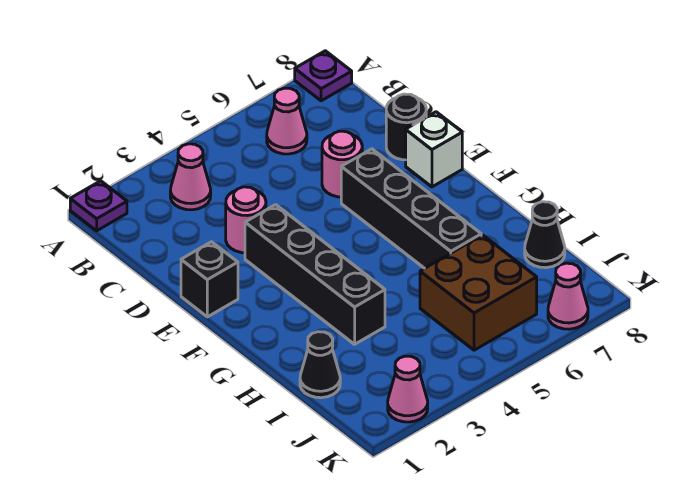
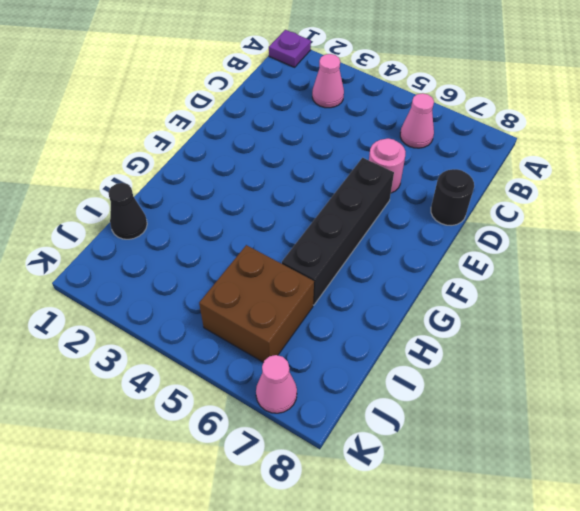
none -> purple 1x1 plate [295,51,352,101]
none -> pink 1x1 round brick [226,187,266,253]
none -> black 1x1 brick [181,242,238,317]

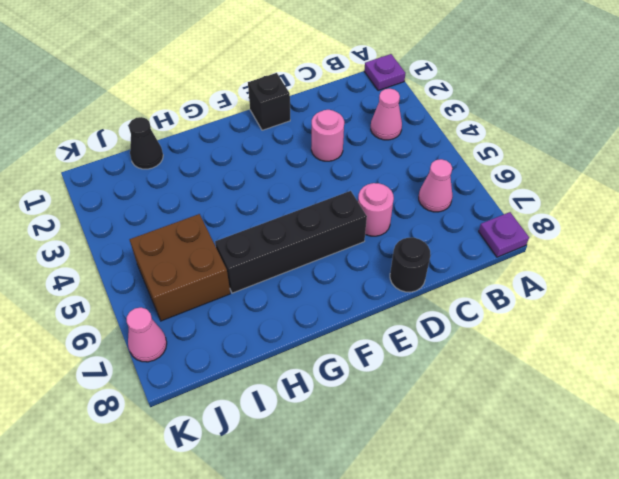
none -> black 1x4 brick [245,205,385,344]
none -> white 1x1 brick [406,112,462,187]
none -> black 1x1 cone [525,202,565,268]

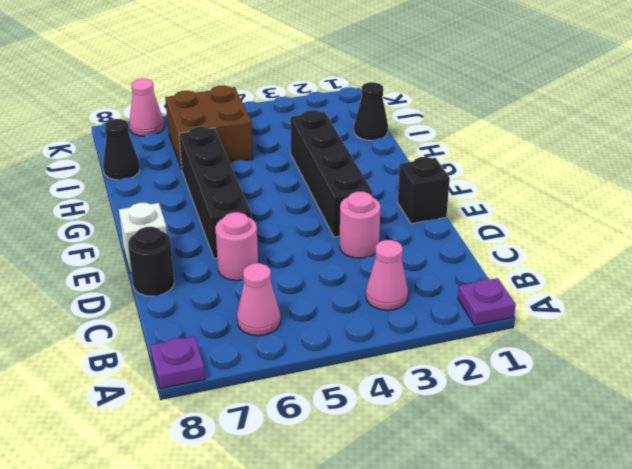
none -> pink 1x1 cone [388,356,428,422]

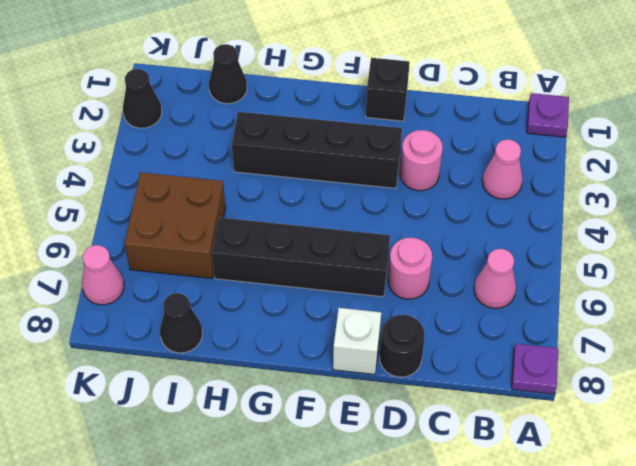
black 1x1 cone [123,69,162,128] -> pink 1x1 cone [388,356,428,422]

